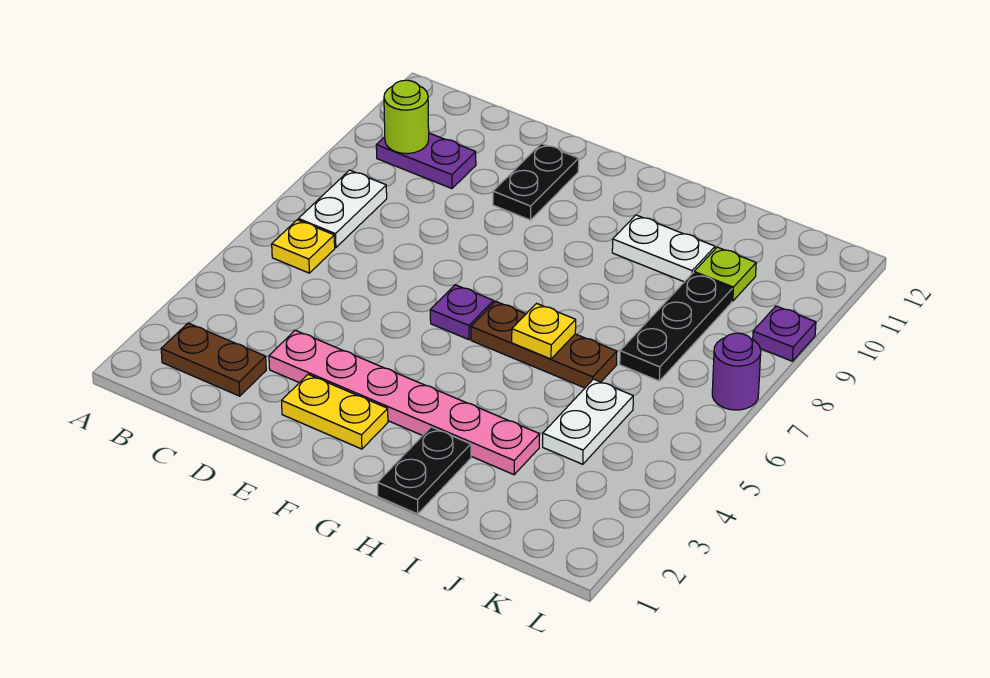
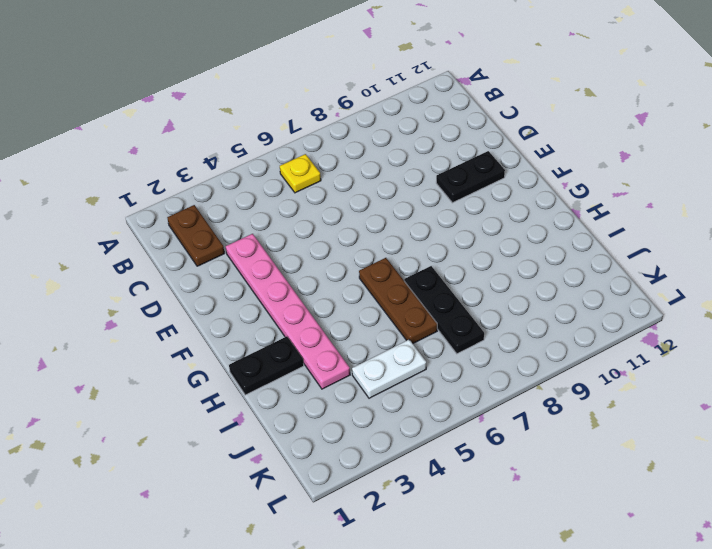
black 1x3 plate [404,266,484,354] -> black 1x3 plate turned to [620,273,732,381]
none -> white 1x2 plate [298,170,387,248]
none -> purple 1x2 plate [376,133,476,189]
none -> yellow 1x2 plate [282,375,388,449]

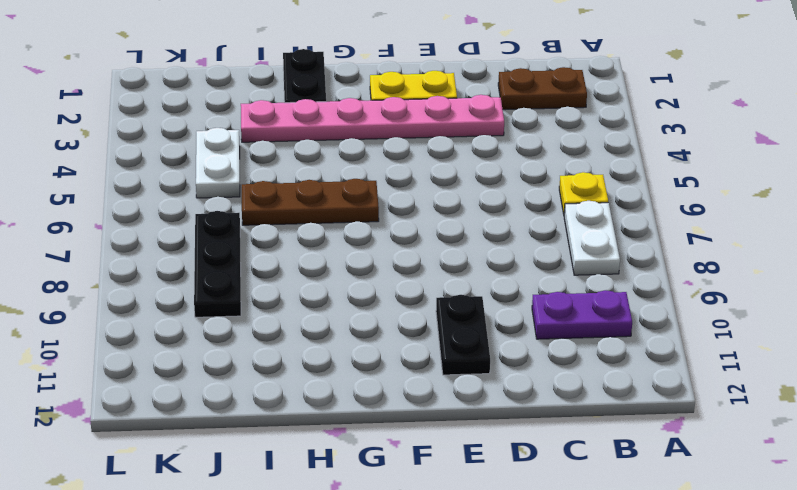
none -> purple 1x1 plate [430,285,494,340]
none -> white 1x2 plate [612,215,715,282]
none -> lime 1x1 plate [694,247,756,301]

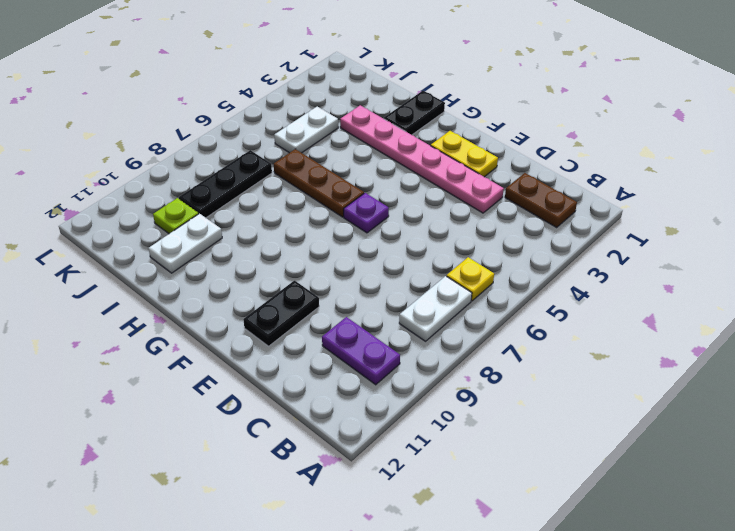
white 1x2 plate [149,214,222,273] -> white 1x2 plate turned to [612,215,715,282]
none -> purple 1x1 round brick [712,333,761,410]
none -> purple 1x1 plate [753,306,816,361]
none -> lime 1x1 round brick [384,80,429,154]

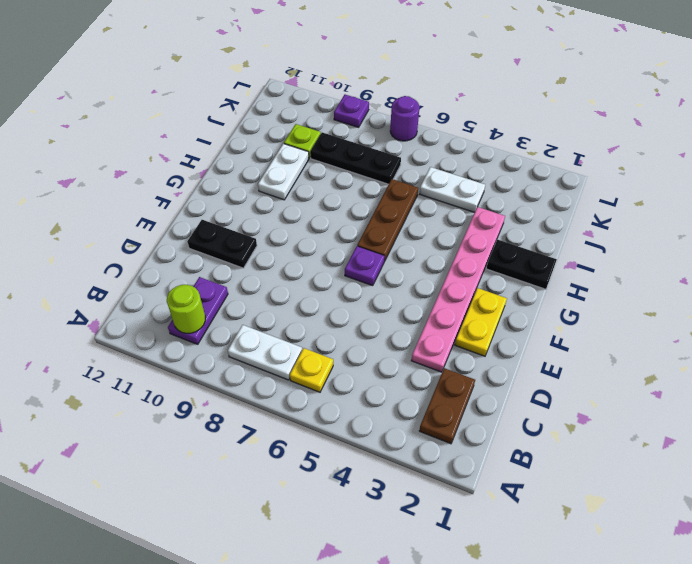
none -> yellow 1x1 plate [512,303,576,359]

